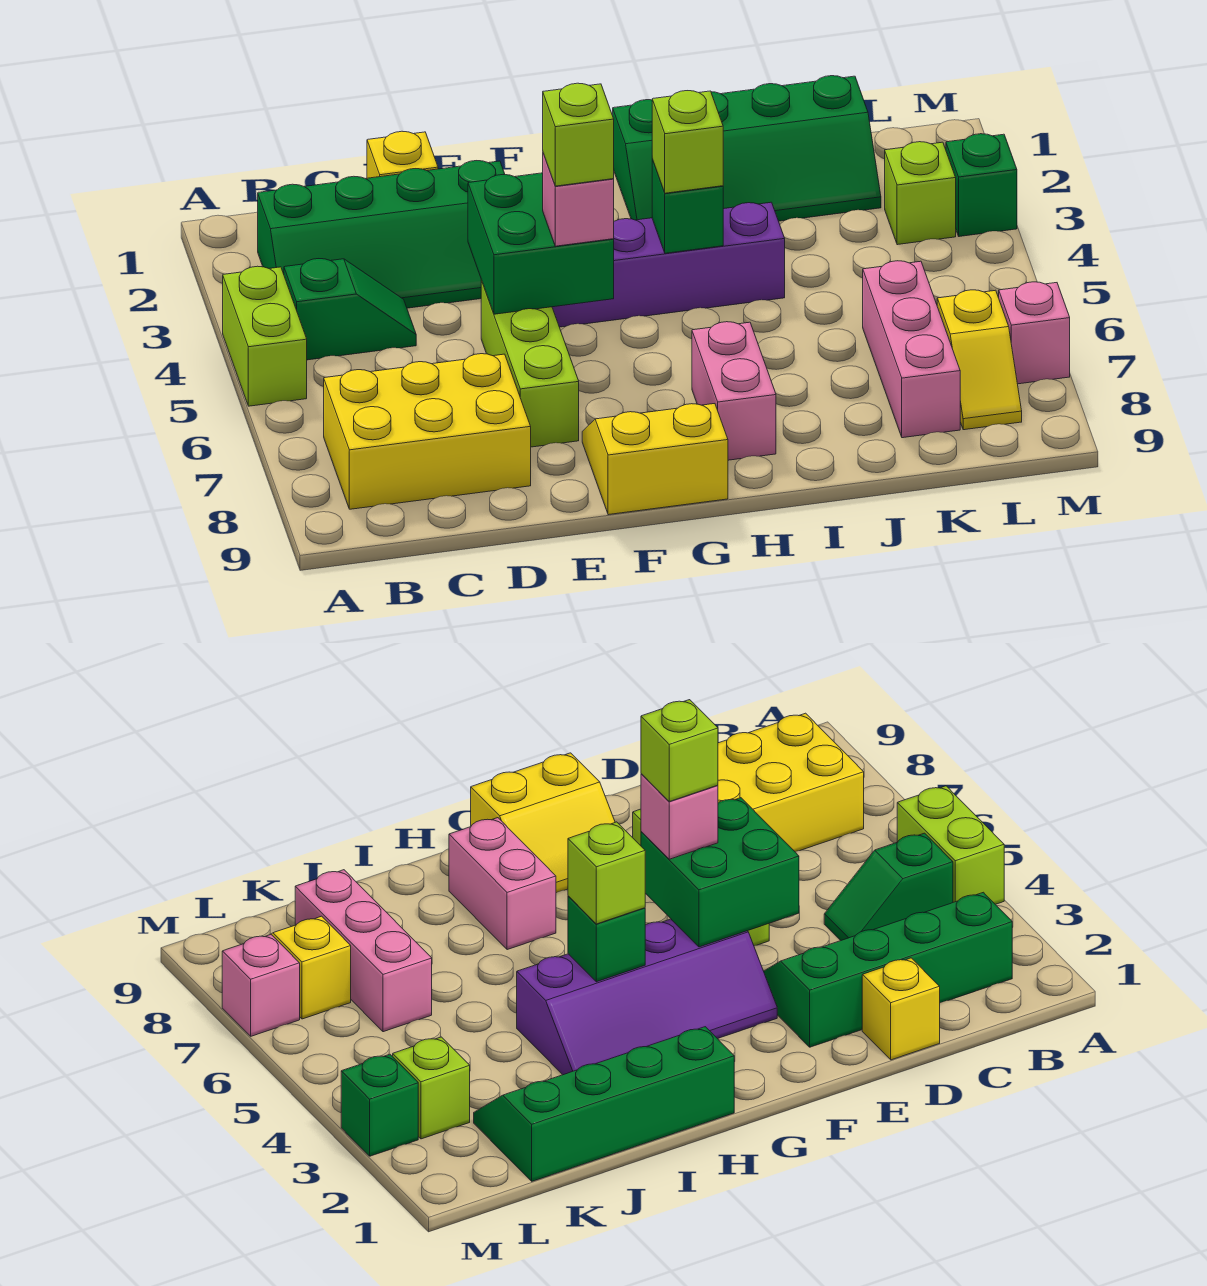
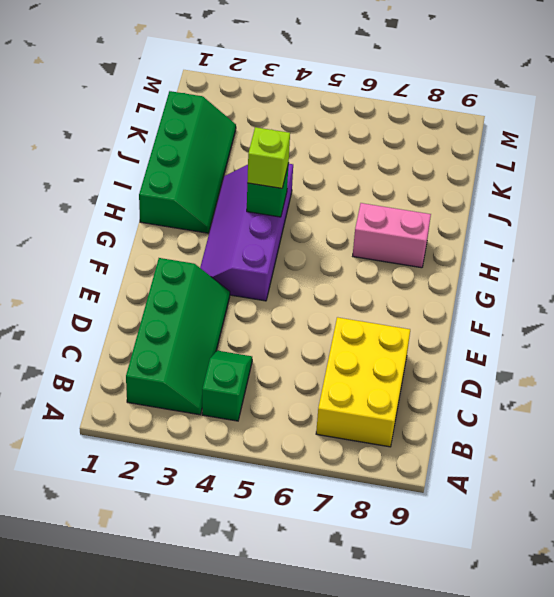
none -> lime 1x2 brick [223,266,307,406]
none -> yellow 1x1 brick [367,131,438,178]
none -> lime 1x3 brick [481,281,579,447]

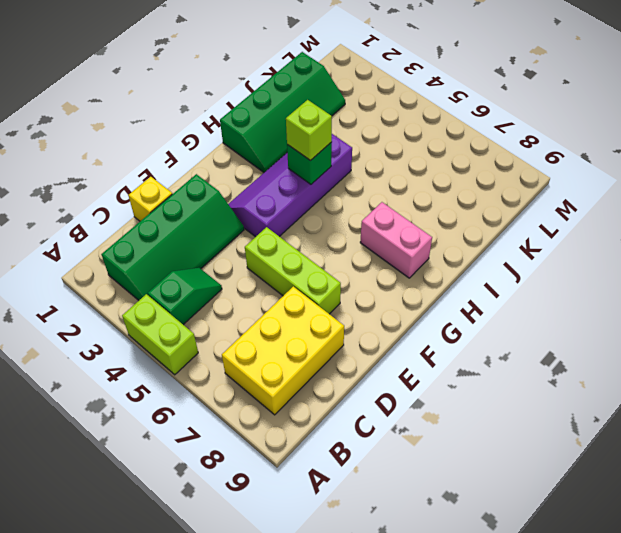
none -> yellow 2x2 slope [582,404,728,515]
none -> pink 1x3 brick [863,261,960,438]
none -> lime 1x1 brick [885,142,956,245]

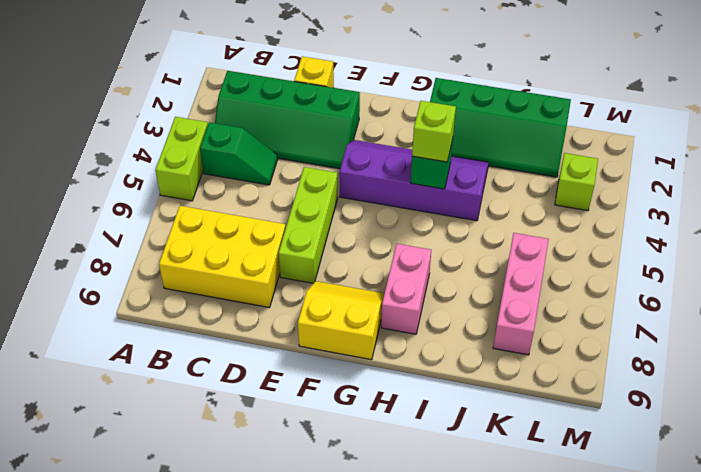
none -> yellow 1x2 slope [937,290,1022,430]
none -> green 1x1 brick [946,134,1017,237]
none -> pink 1x1 brick [999,282,1070,384]

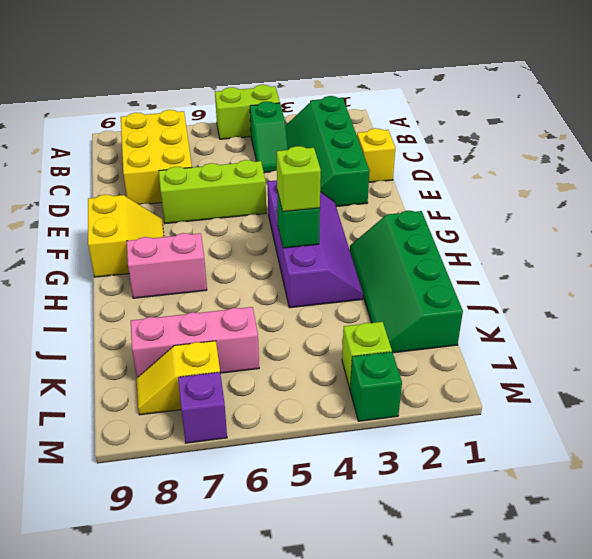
purple 1x1 brick [178,372,227,443] -> pink 1x1 brick [999,282,1070,384]
none -> green 2x2 brick [468,173,614,314]
none -> pink 1x1 brick [543,154,614,246]
none -> lime 1x1 brick [543,83,614,186]

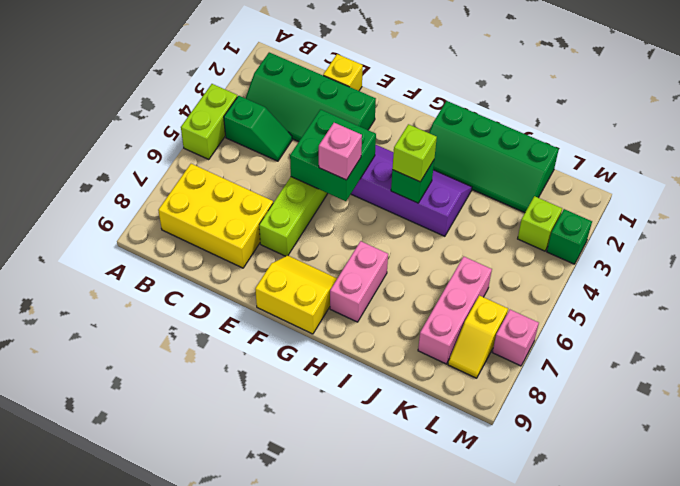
none -> lime 1x1 brick [543,83,614,186]

